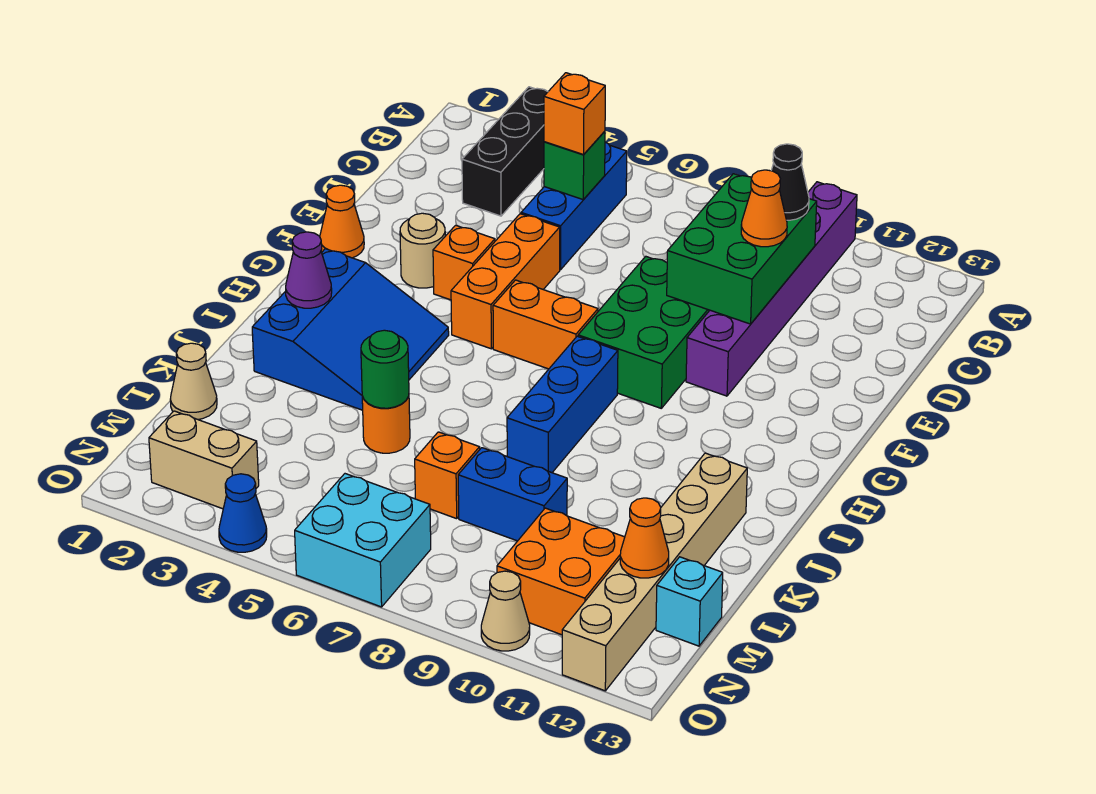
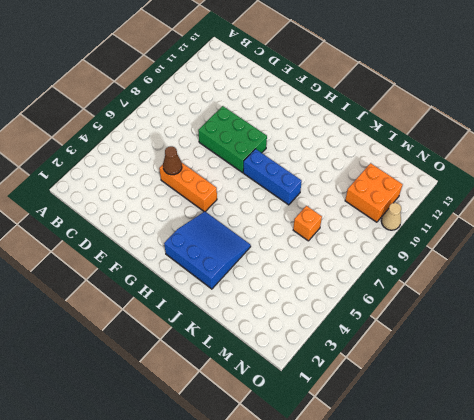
brown 1x1 cone [163,146,182,175] -> none
none -> black 1x3 brick [462,87,548,216]
none -> purple 1x6 brick [686,182,857,396]
none -> blue 1x3 brick [521,142,627,270]
none -> orange 1x1 cone [320,185,364,258]

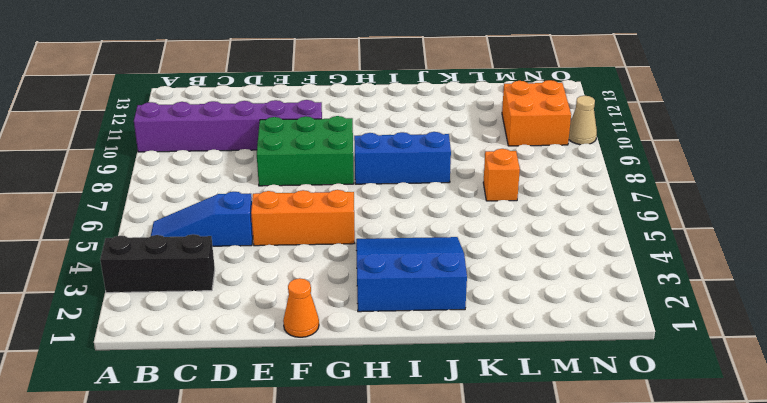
blue 1x3 slope [151,192,253,246] -> blue 1x3 brick [521,142,627,270]
none -> tan 1x1 round brick [400,213,445,288]
none -> orange 1x1 brick [433,225,495,300]
none -> orange 1x2 brick [493,280,598,369]
none -> tan 1x6 brick [562,453,747,691]

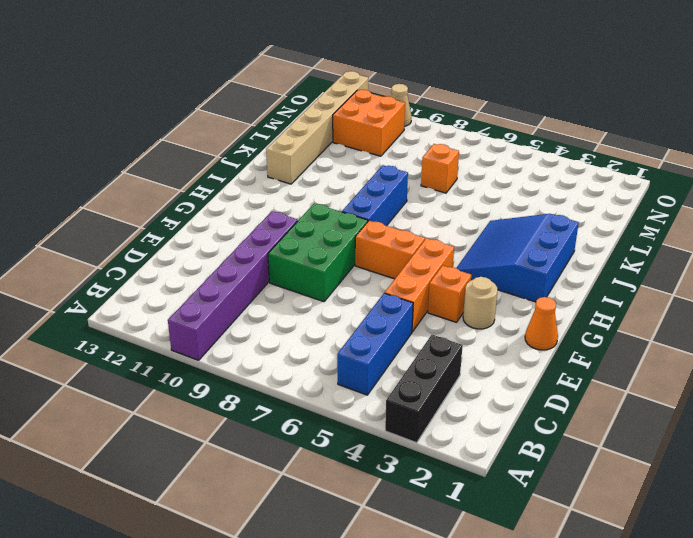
none -> orange 1x1 round brick [362,396,410,453]
none -> tan 1x1 cone [170,343,217,419]
none -> blue 1x2 brick [458,448,567,541]
none -> cyan 1x1 brick [656,557,723,646]

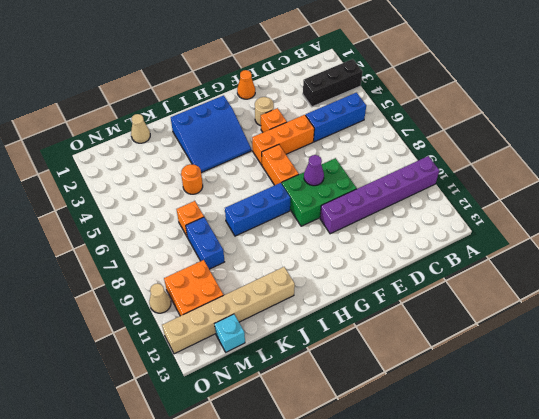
purple 1x1 cone [304,155,324,186] -> purple 1x1 cone moved to [286,232,332,308]
none -> tan 1x2 brick [149,411,259,509]
none -> cyan 2x2 brick [295,474,431,607]
none -> blue 1x1 cone [219,474,267,552]
none -> green 1x1 brick [544,131,605,200]

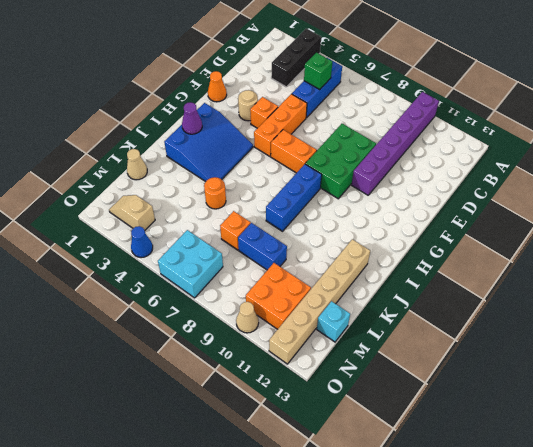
tan 1x2 slope [109,195,155,230] -> tan 1x2 brick [149,411,259,509]
none -> green 2x3 brick [667,174,817,324]
none -> green 1x1 round brick [361,330,409,408]
none -> orange 1x1 cone [620,498,669,578]
none -> orange 1x1 brick [544,73,605,155]

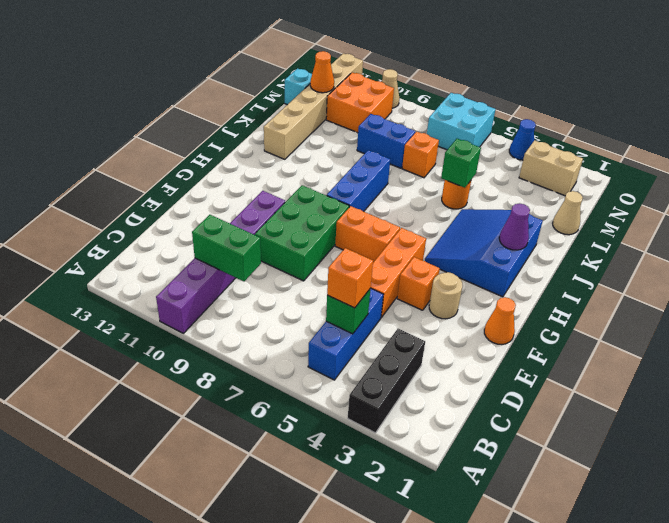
green 1x2 brick [192,215,261,281] -> green 2x3 brick [667,174,817,324]
green 1x1 brick [441,139,481,188] -> green 1x1 round brick [361,330,409,408]
none -> black 1x1 cone [771,144,809,220]
none -> orange 1x1 cone [741,170,787,247]

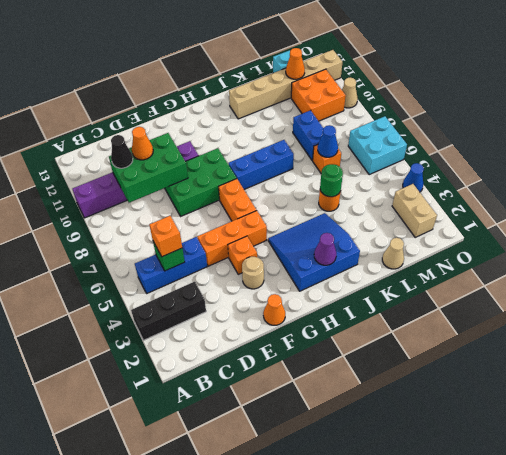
blue 1x1 cone [318,125,338,157] -> none

